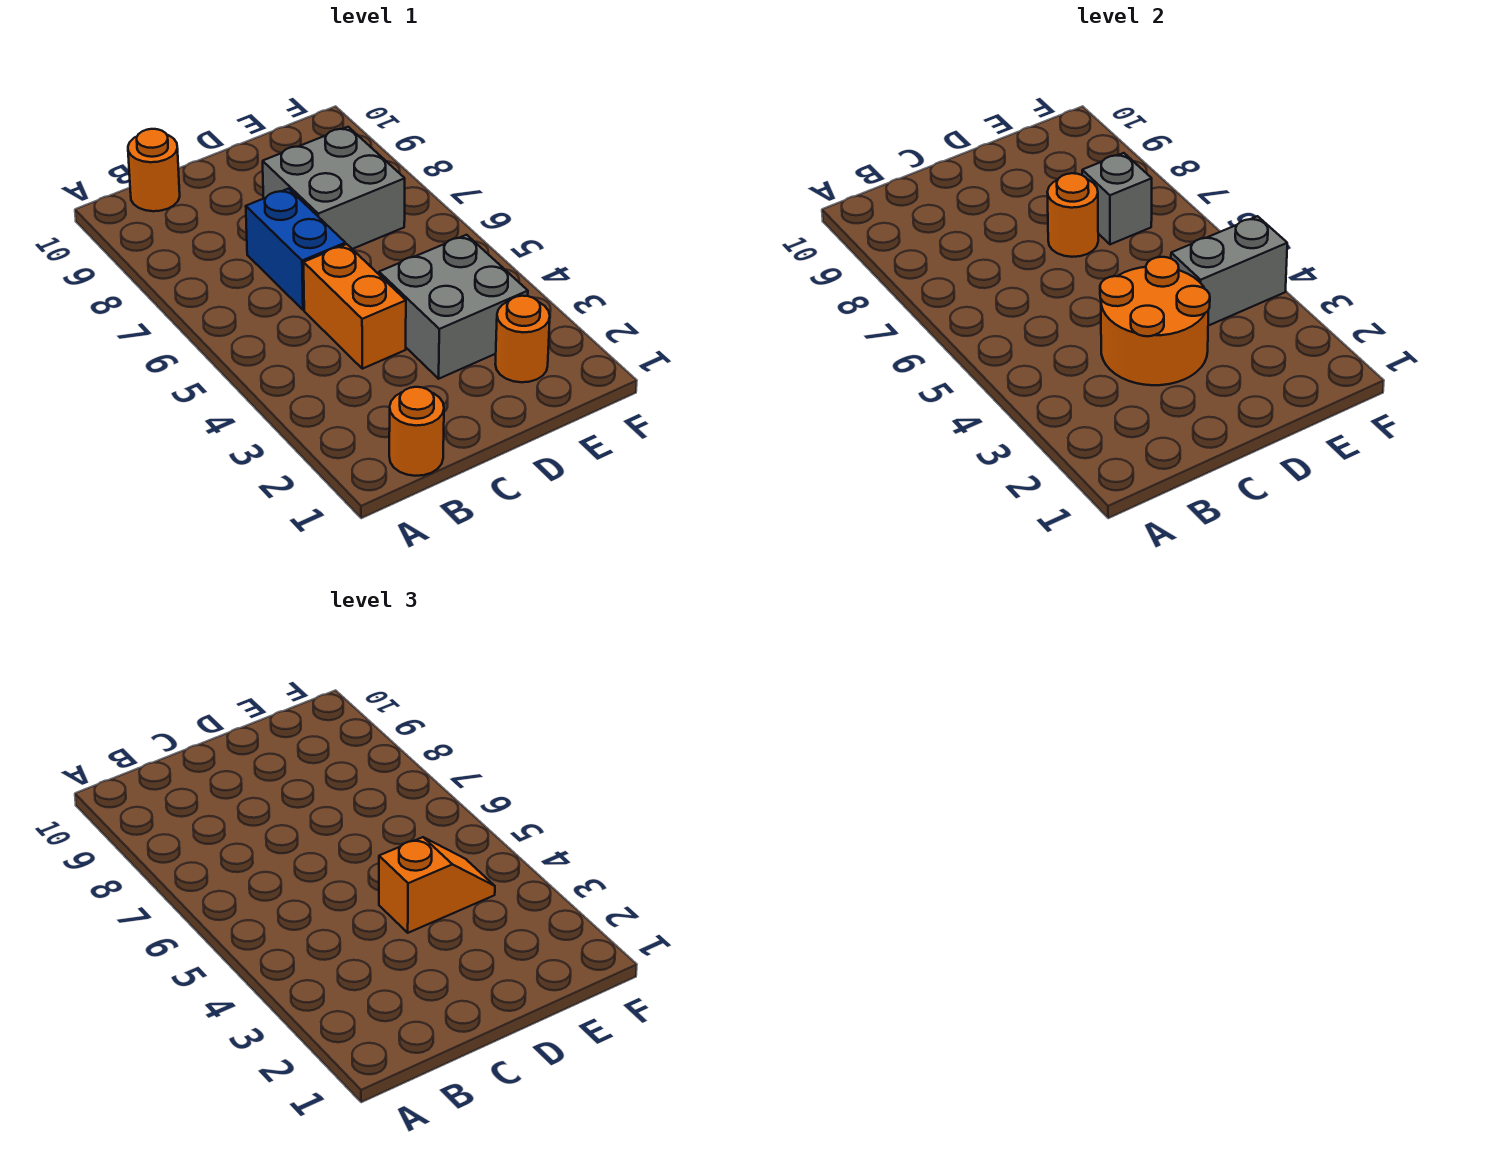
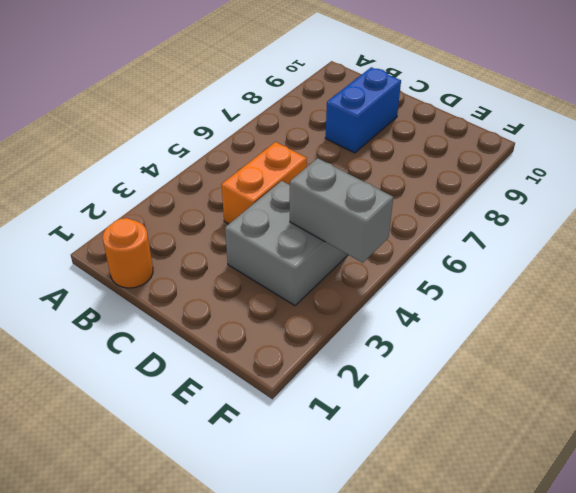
blue 1x2 brick [325,67,401,153] -> blue 1x2 brick moved to [246,189,345,310]
none -> orange 1x1 round brick [128,129,180,211]
none -> grey 2x2 brick [263,127,405,249]
none -> orange 1x1 round brick [495,296,550,382]

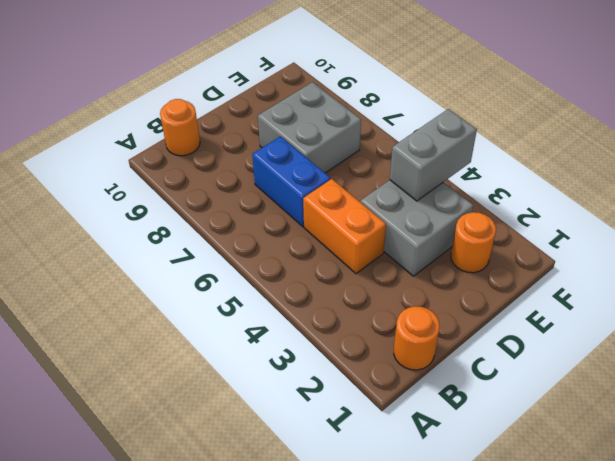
none -> orange 2x2 round brick [1100,257,1210,385]
none -> orange 1x1 round brick [1047,173,1098,257]
none -> grey 1x1 brick [1082,153,1152,244]

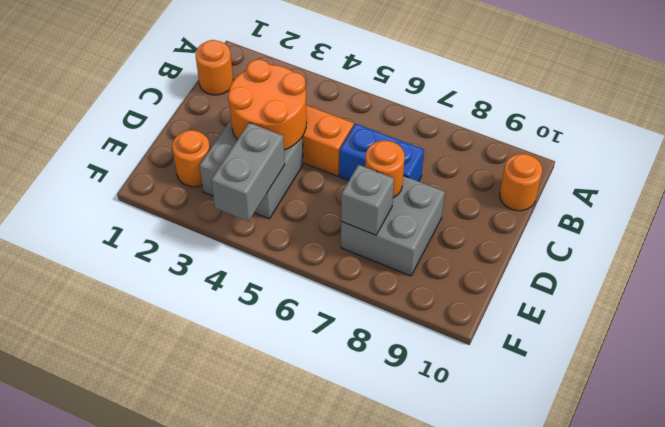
none -> orange 1x2 slope [379,837,495,933]

